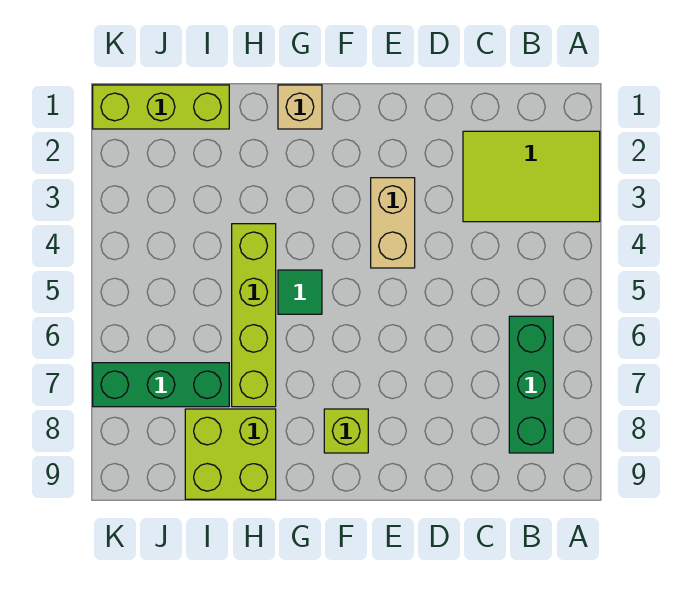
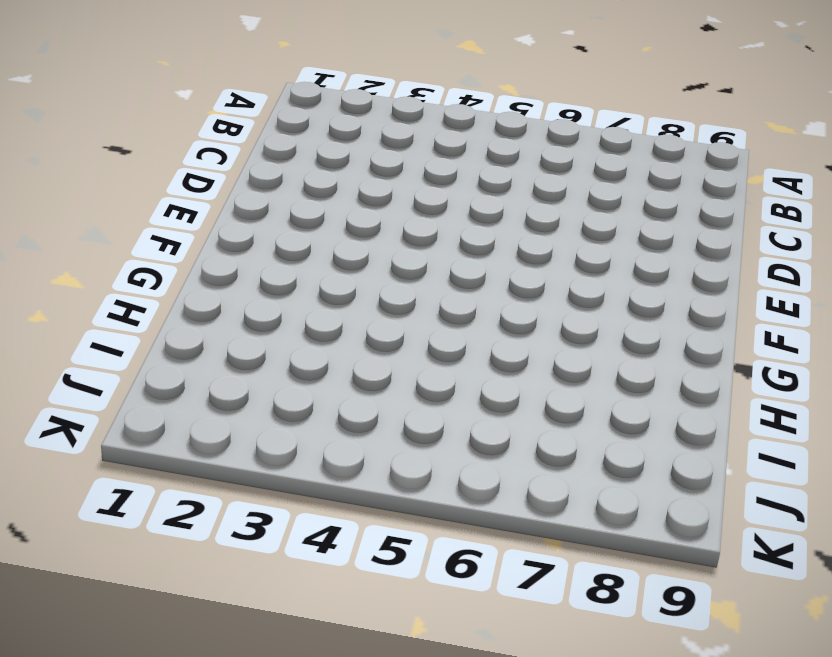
none -> lime 2x3 tile [463,131,600,222]
none -> green 1x3 brick [509,316,553,453]

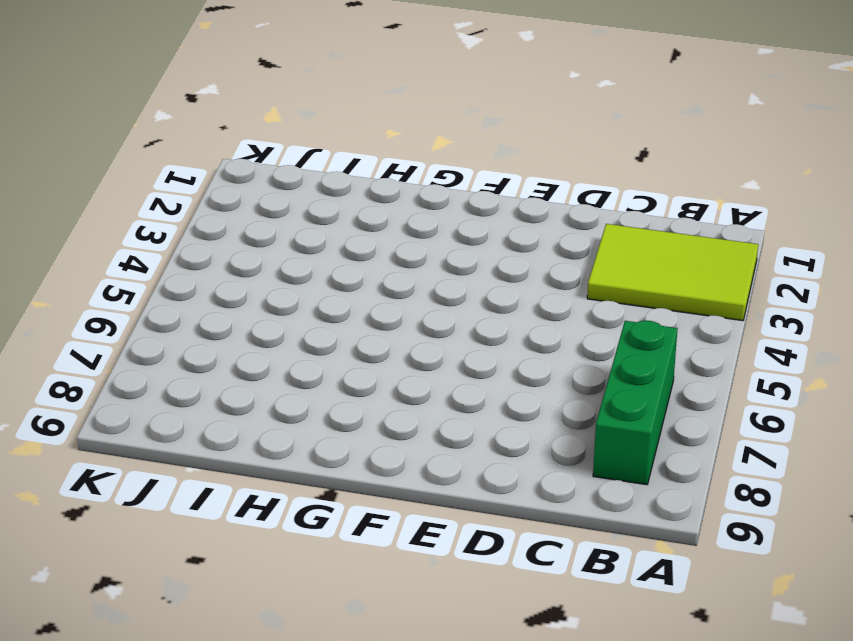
none -> tan 1x2 brick [371,178,415,268]
none -> lime 1x1 brick [324,409,368,453]

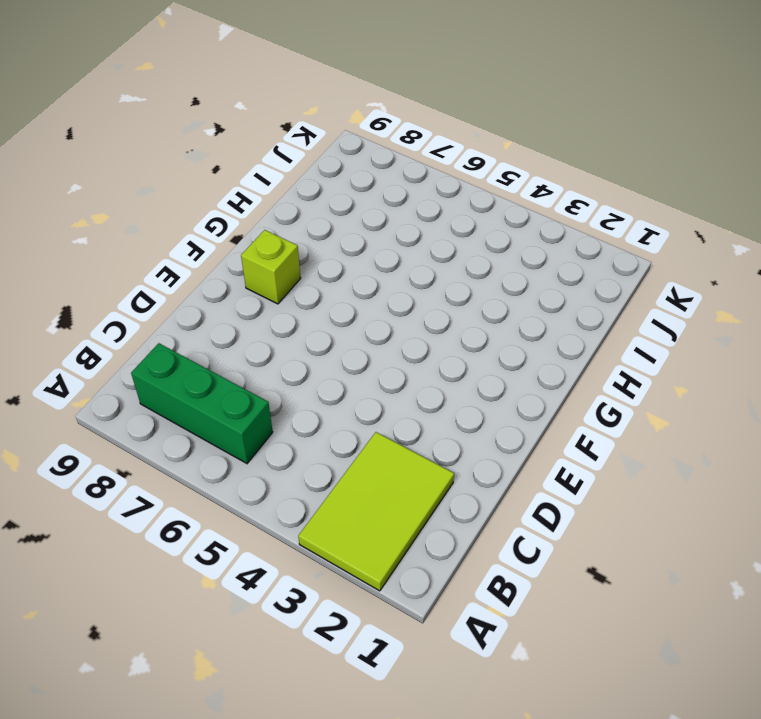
none -> tan 1x2 brick [371,178,415,268]
none -> tan 1x1 brick [278,85,322,129]

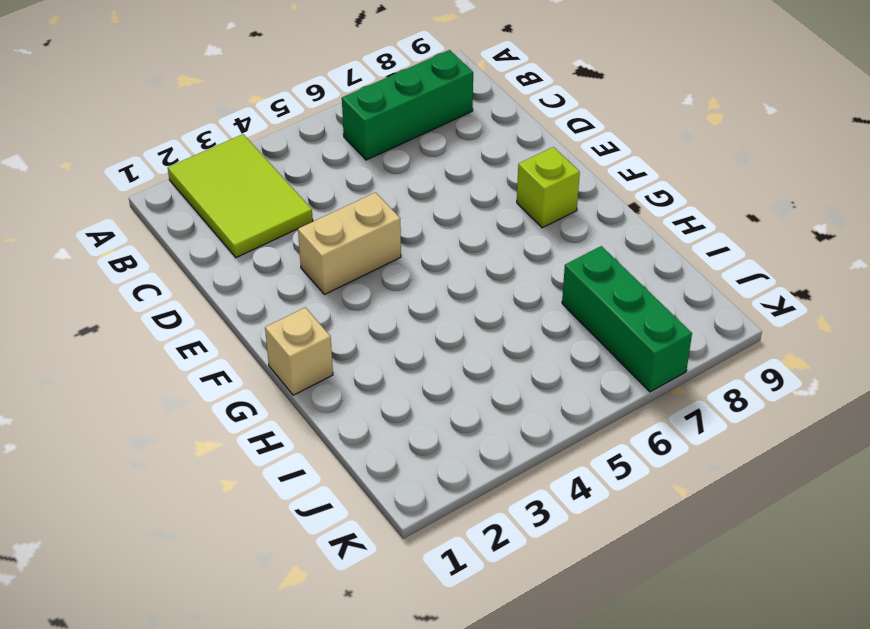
none -> green 1x1 tile [278,270,322,314]
none -> lime 1x4 brick [232,224,276,407]

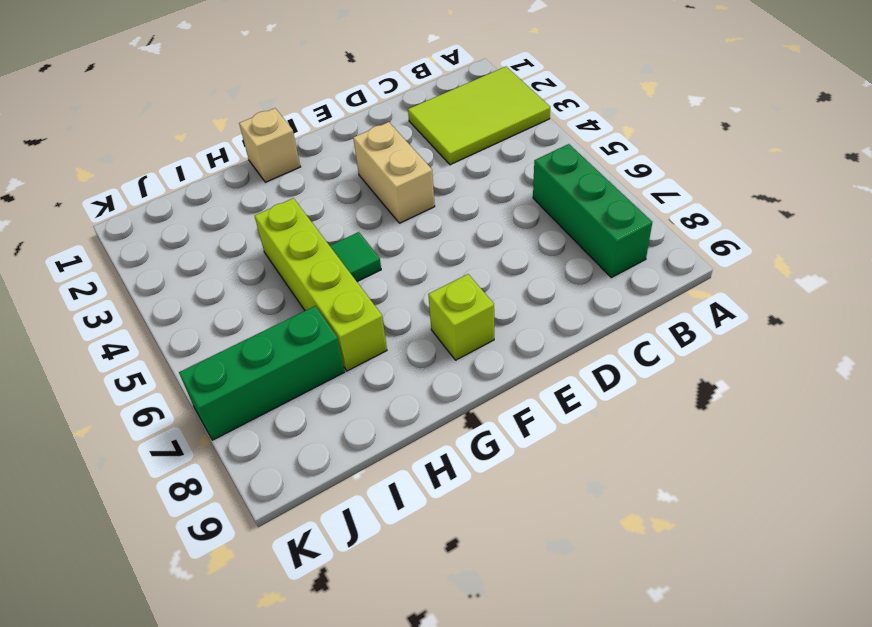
none -> lime 2x2 brick [185,409,276,499]
none -> lime 1x3 brick [93,85,229,129]

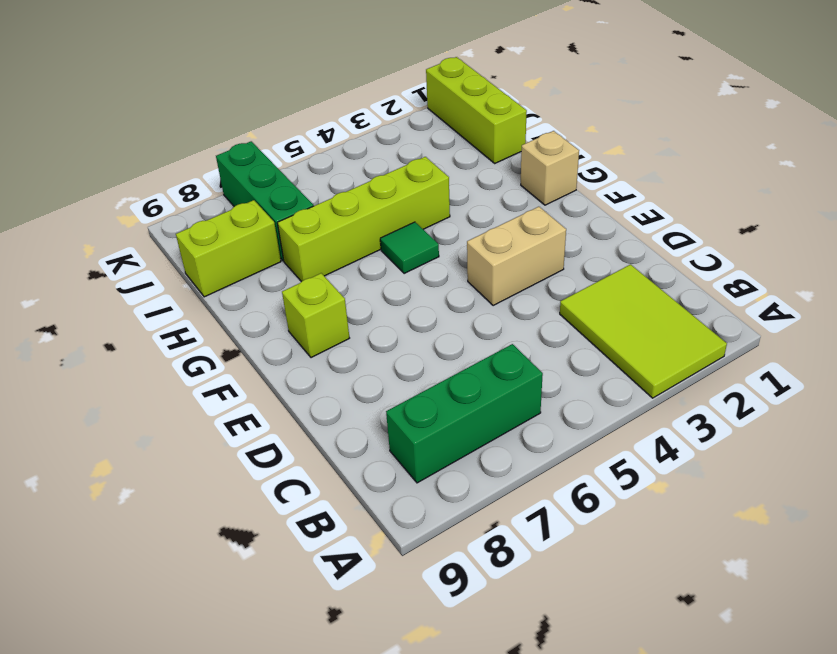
lime 1x2 brick [176,200,281,297] -> lime 2x2 brick [185,409,276,499]

